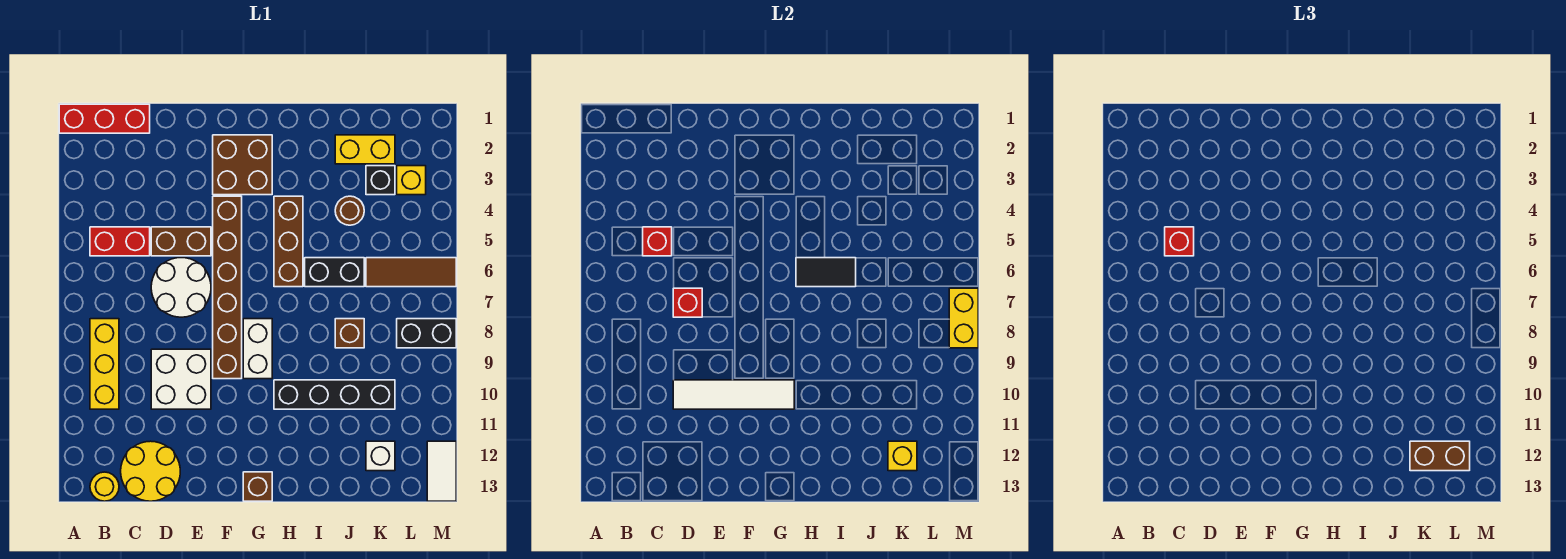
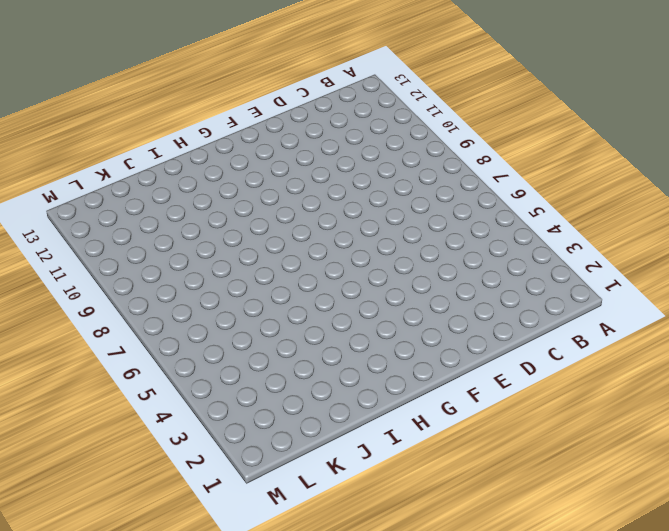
none -> red 1x3 brick [59,104,150,133]
none -> red 1x2 brick [90,227,150,256]
none -> yellow 1x3 brick [90,319,119,409]
none -> yellow 1x1 round brick [90,472,119,501]

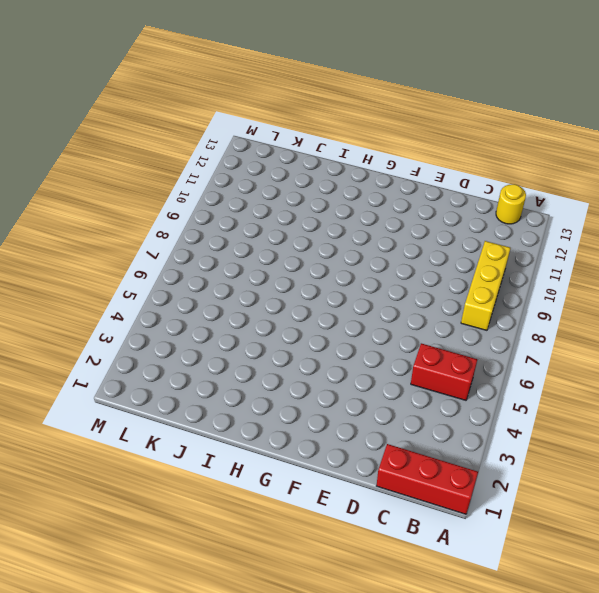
none -> yellow 2x2 round brick [121,441,180,501]
none -> brown 1x2 brick [151,227,211,256]
none -> white 2x2 round brick [151,258,211,317]
none -> white 2x2 brick [151,349,211,409]

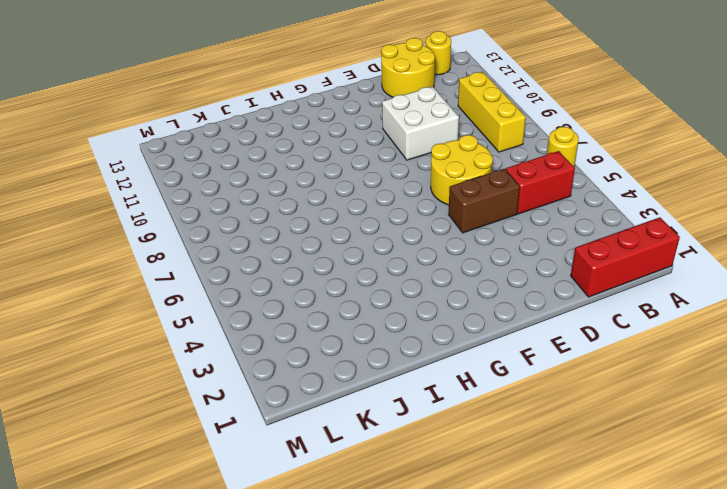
yellow 1x1 round brick [547,127,579,167] -> none
yellow 2x2 round brick [431,135,493,205] -> white 2x2 round brick [151,258,211,317]
none -> brown 2x2 brick [213,135,272,195]
none -> brown 1x6 brick [213,196,242,379]
none -> white 1x2 brick [243,319,272,379]
none -> brown 1x1 brick [243,472,272,501]

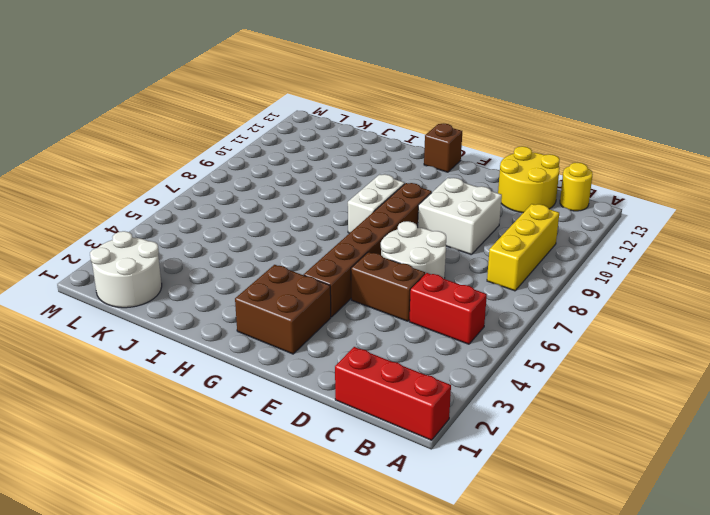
white 2x2 round brick [90,231,162,308] -> yellow 1x2 brick [335,135,395,164]
none -> brown 1x3 brick [274,196,303,287]
none -> black 1x4 brick [274,380,395,409]
none -> black 1x2 brick [305,258,364,287]
none -> brown 1x1 round brick [335,196,364,225]

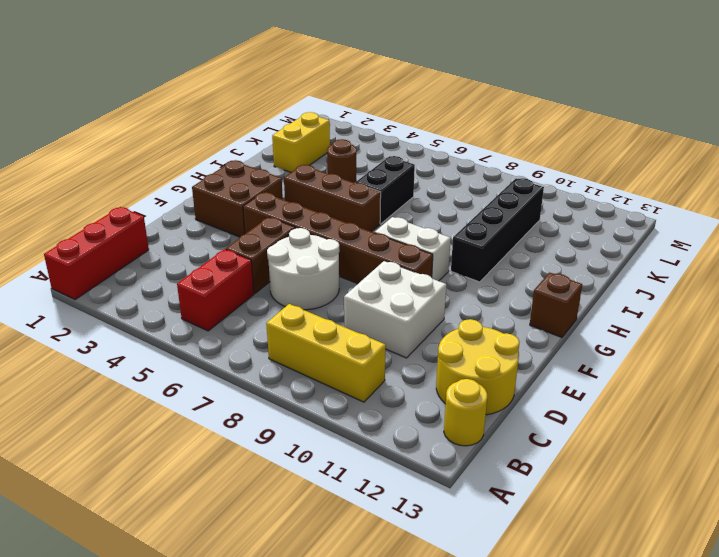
none -> brown 1x1 brick [335,319,364,348]
none -> black 1x1 brick [366,166,395,195]
none -> brown 1x3 tile [366,258,456,287]
none -> white 1x1 brick [366,441,395,471]

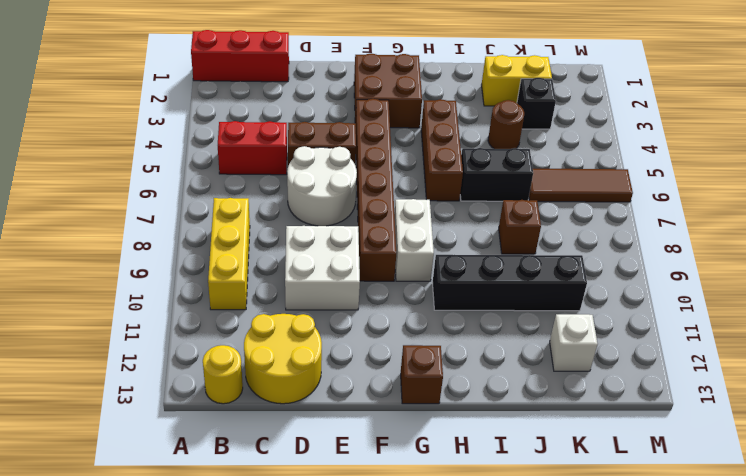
none -> yellow 1x1 brick [397,166,426,195]
none -> black 1x2 brick [397,319,456,348]
none -> white 1x2 tile [427,441,456,501]
none -> red 1x1 brick [643,227,672,256]

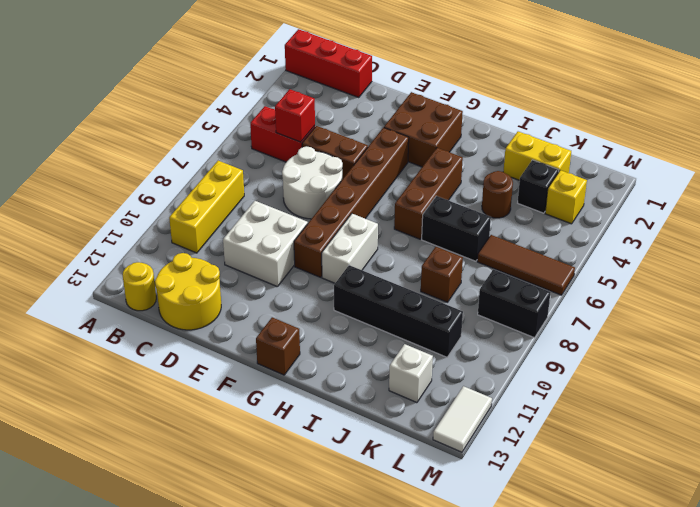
none -> red 1x1 brick [673,288,702,317]
none -> white 1x4 tile [673,380,794,409]
none -> black 1x2 tile [796,258,856,287]
none -> yellow 1x1 brick [888,441,917,471]

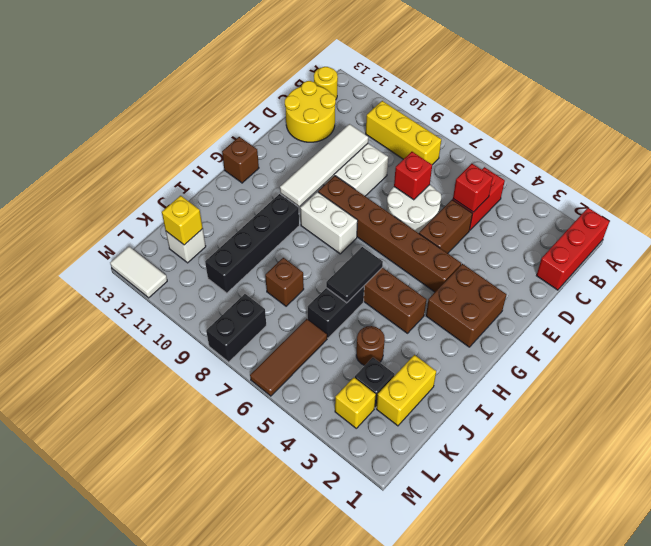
none -> yellow 1x2 brick [949,288,978,348]
none -> red 1x1 brick [1165,227,1194,256]
none -> brown 1x2 brick [1410,441,1470,471]

